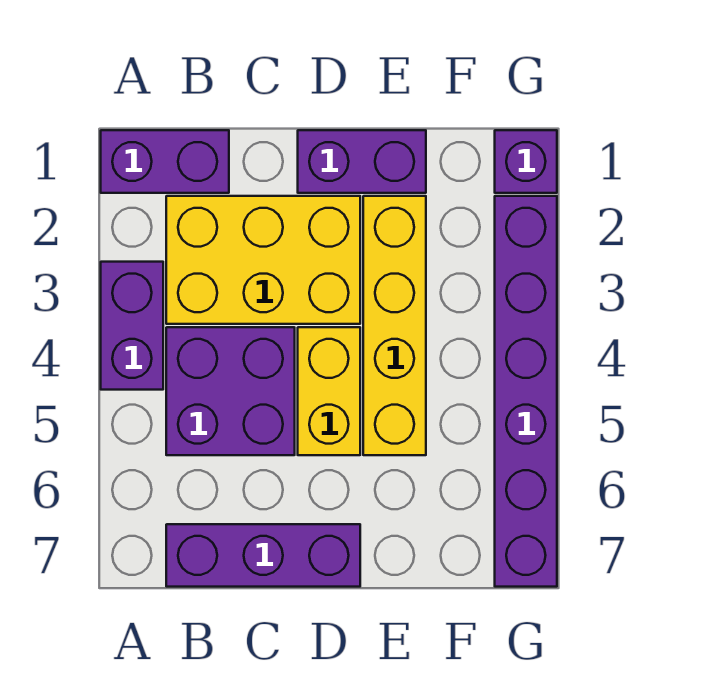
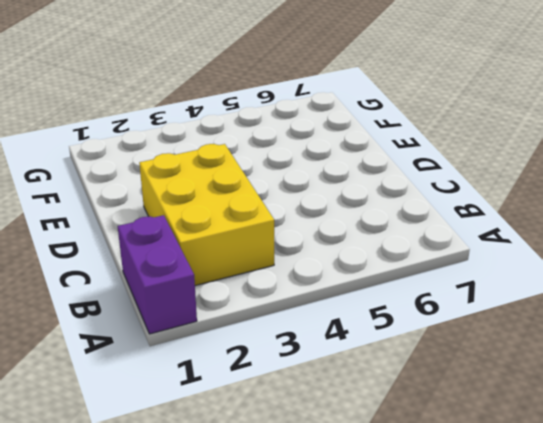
none -> purple 1x2 brick [101,262,163,390]
none -> purple 2x2 brick [166,327,295,455]

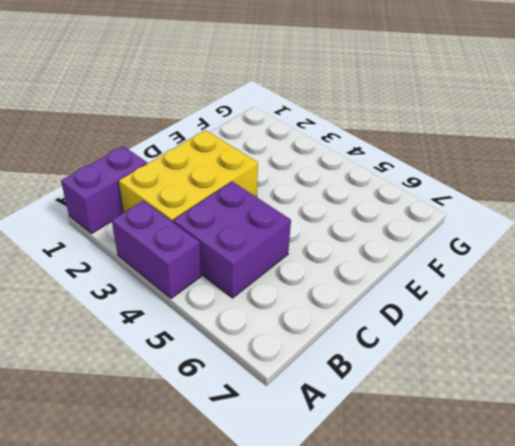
none -> purple 1x3 brick [166,524,360,587]
none -> purple 1x2 brick [298,130,426,193]

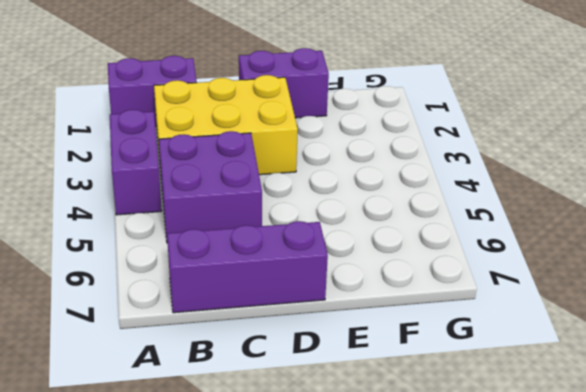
none -> yellow 1x2 brick [298,327,360,455]
none -> yellow 1x4 brick [363,196,426,455]

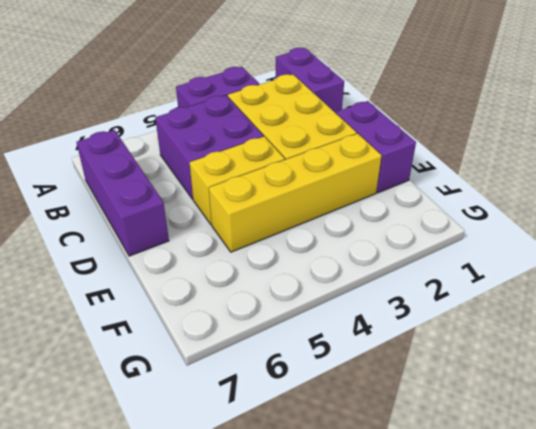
none -> purple 1x1 brick [495,130,557,193]
none -> purple 1x6 brick [495,196,557,587]

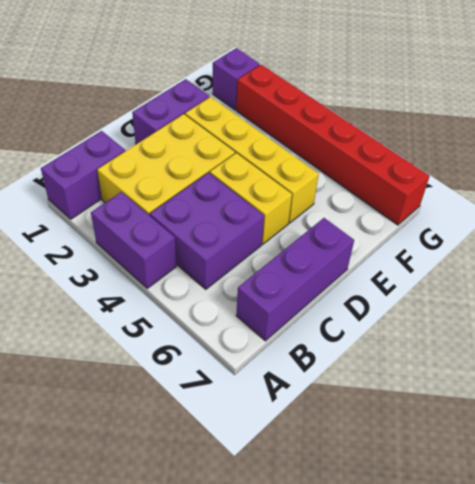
red 1x6 brick [236,65,430,225] -> purple 1x6 brick [495,196,557,587]

